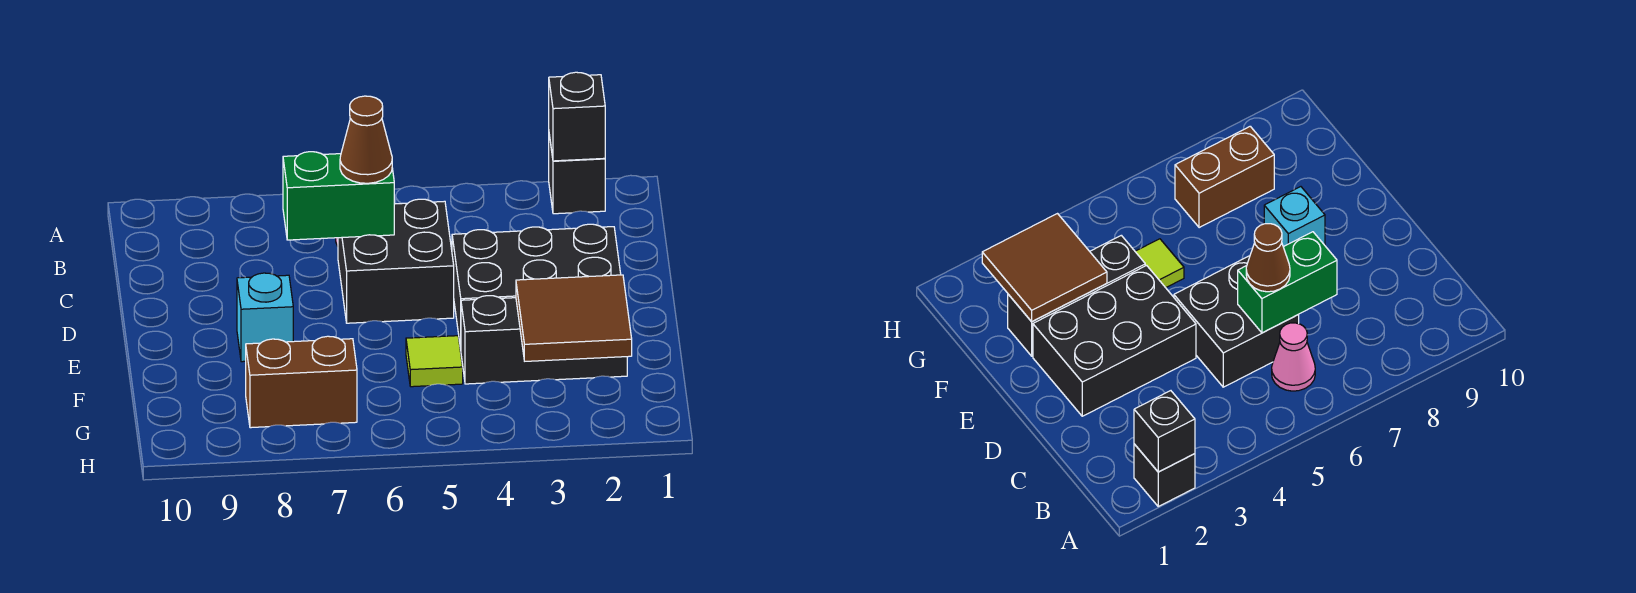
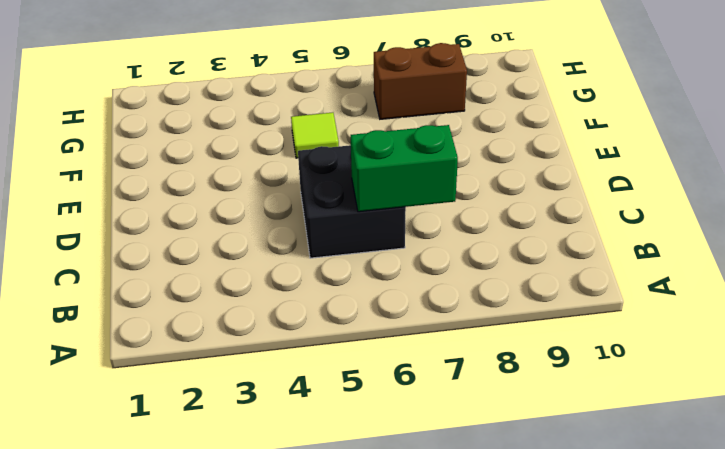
none -> black 1x1 brick [549,135,605,214]
none -> pink 1x1 cone [1272,323,1315,391]
none -> black 2x3 brick [452,224,621,349]

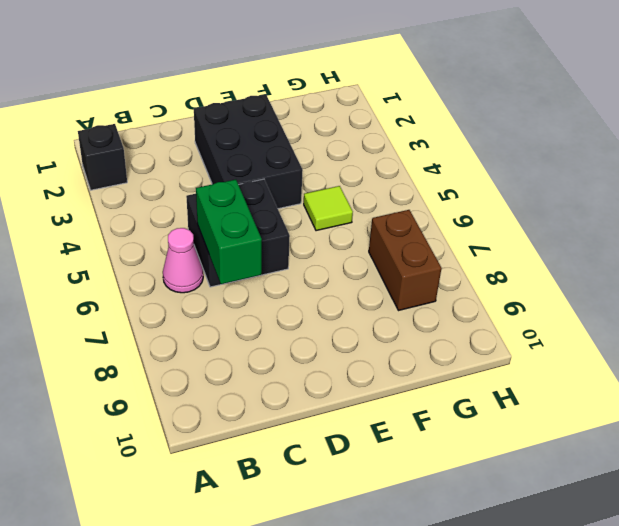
none -> cyan 1x1 brick [237,273,293,362]
none -> black 1x3 brick [461,296,627,384]
none -> black 1x1 brick [549,72,605,161]

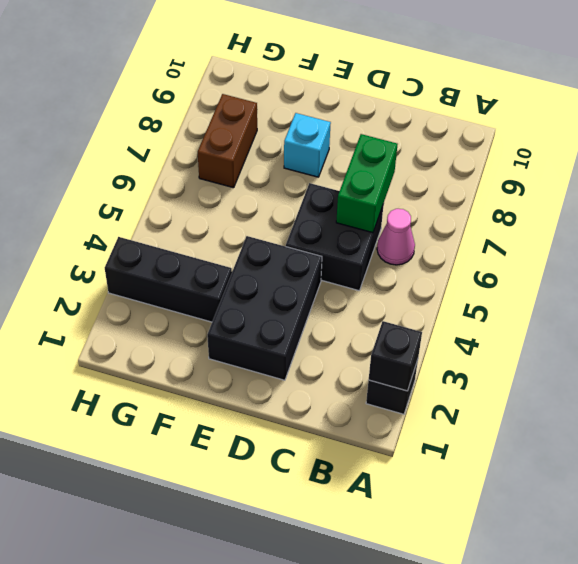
black 1x3 brick [105,237,232,322] -> black 1x3 brick turned to [461,296,627,384]
none -> lime 1x1 tile [406,336,463,387]
none -> brown 2x2 tile [516,275,632,361]
none -> brown 1x1 cone [340,96,392,183]

